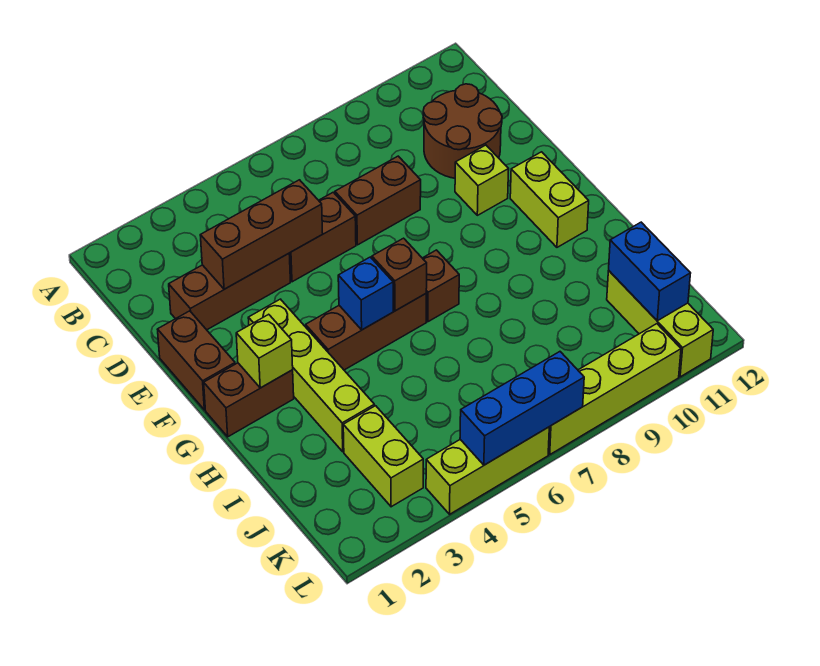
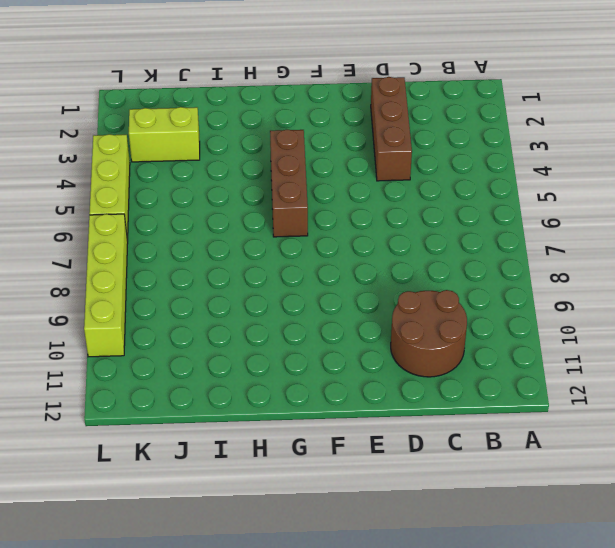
none -> brown 1x2 brick [289,192,356,282]
none -> brown 1x2 brick [335,156,421,245]
none -> brown 1x2 brick [157,311,235,410]

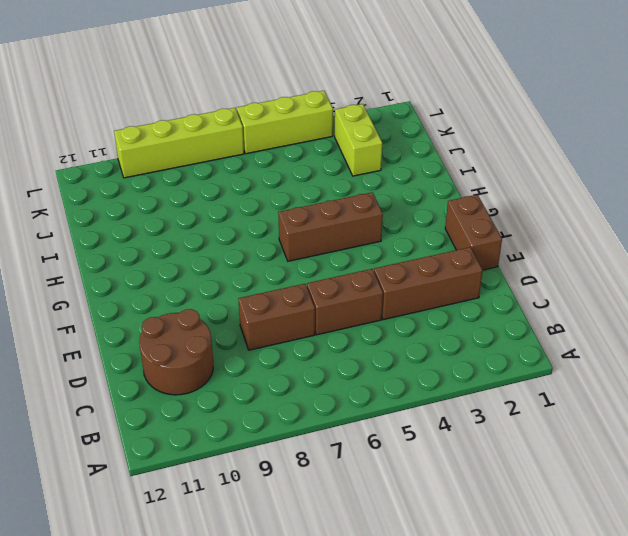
none -> lime 1x1 brick [455,145,509,215]
none -> lime 1x4 brick [248,299,375,452]
none -> lime 1x2 brick [510,152,589,247]

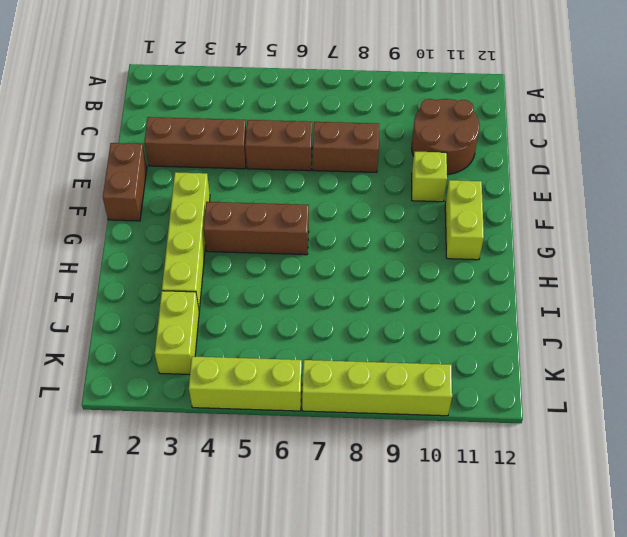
none -> brown 1x2 brick [204,363,294,437]
none -> brown 1x1 brick [423,250,459,322]
none -> lime 1x3 brick [607,271,713,377]

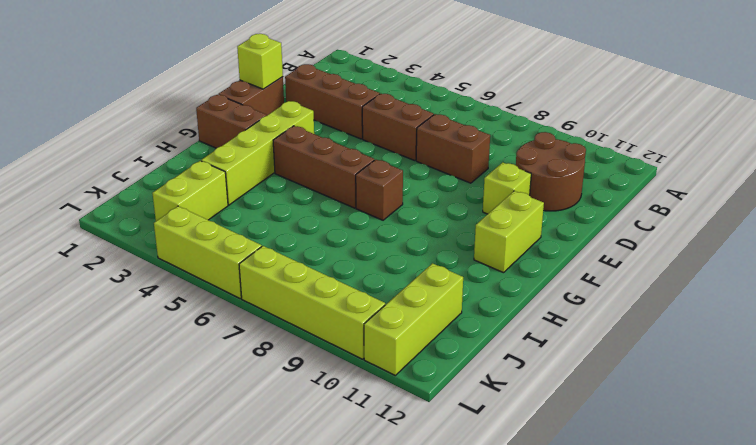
lime 1x1 brick [237,34,283,89] -> lime 1x1 brick moved to [236,314,293,388]
none -> brown 1x3 brick [200,180,323,289]
none -> blue 1x1 brick [338,257,393,330]
none -> brown 1x1 brick [372,238,427,311]

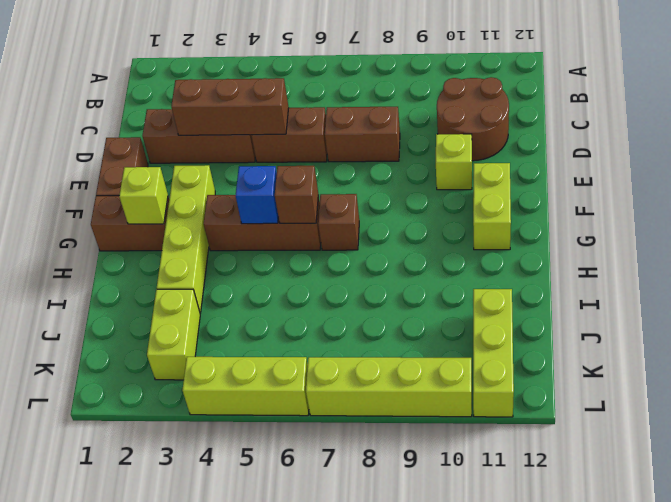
none -> blue 1x2 brick [609,222,691,321]
none -> blue 1x3 brick [460,352,584,465]

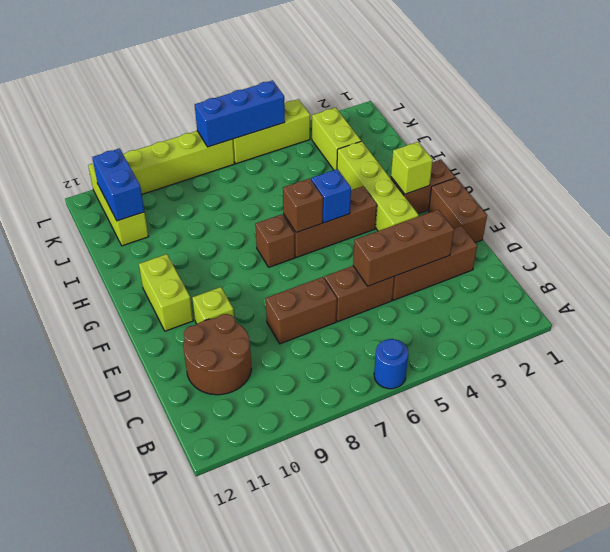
blue 1x1 round brick [374,339,408,389] -> none

